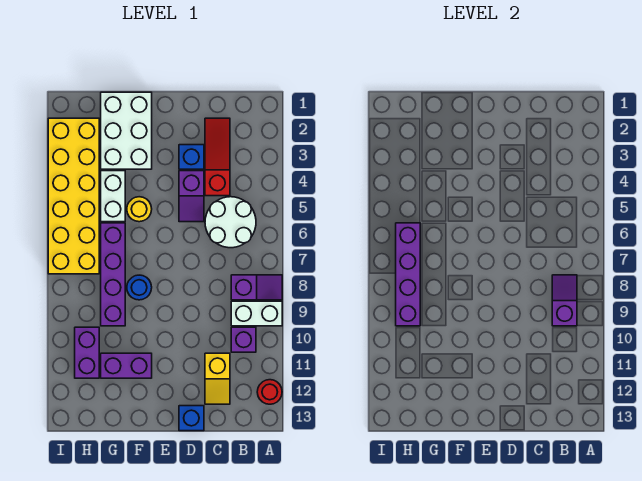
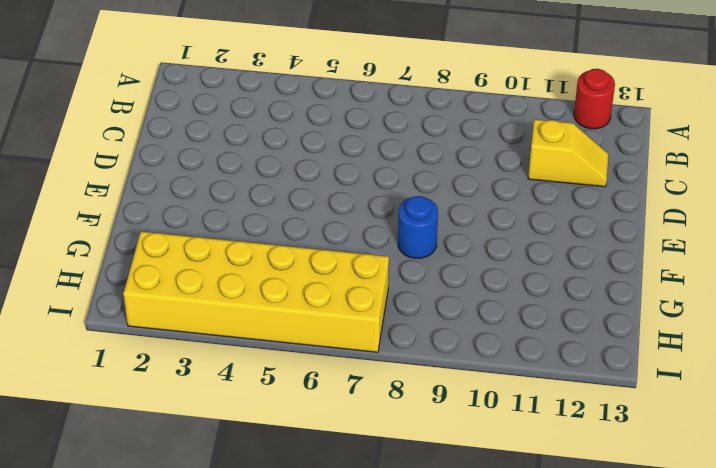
none -> purple 1x2 slope [231,275,282,300]
none -> white 1x2 brick [231,301,282,326]
none -> white 2x2 round brick [205,197,256,248]

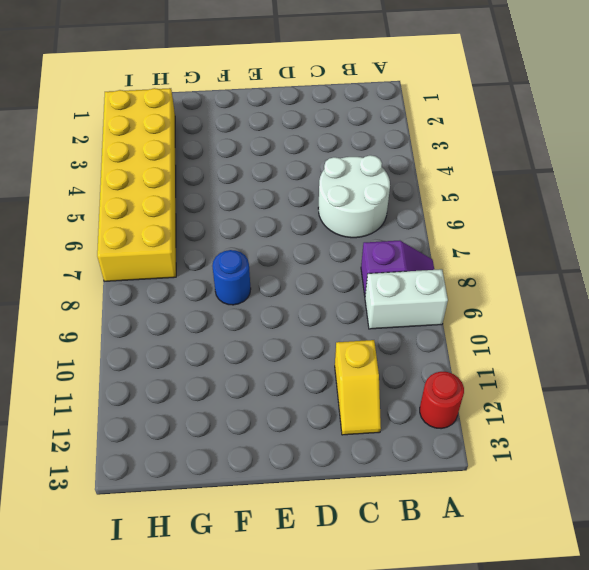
none -> purple 1x1 brick [231,327,256,352]
none -> red 1x3 slope [205,118,230,196]
none -> blue 1x1 brick [179,145,204,169]

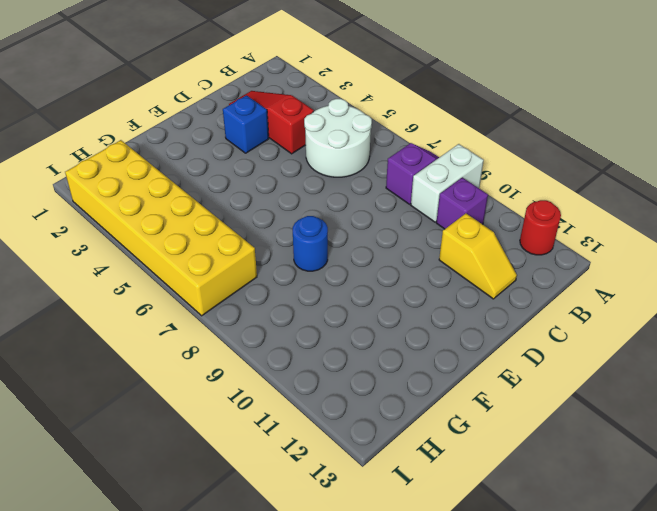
none -> purple 1x2 slope [179,171,204,222]
none -> blue 1x1 brick [179,406,204,431]
none -> white 2x3 brick [101,92,152,169]

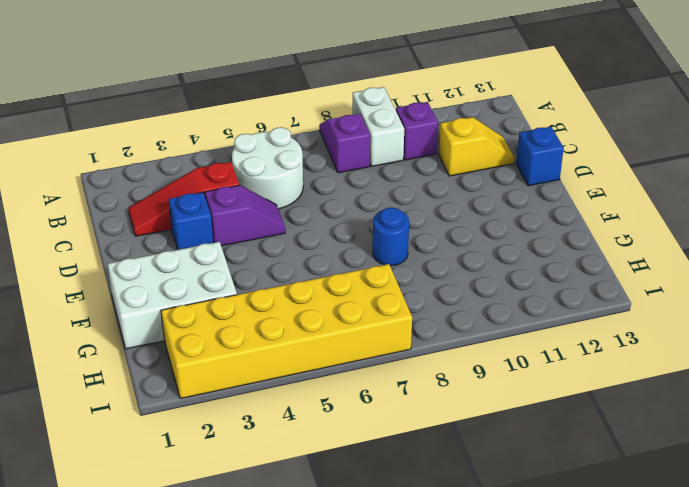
none -> red 1x1 round brick [257,380,282,404]
none -> yellow 1x1 round brick [127,197,152,222]
none -> purple 1x2 brick [101,353,152,378]

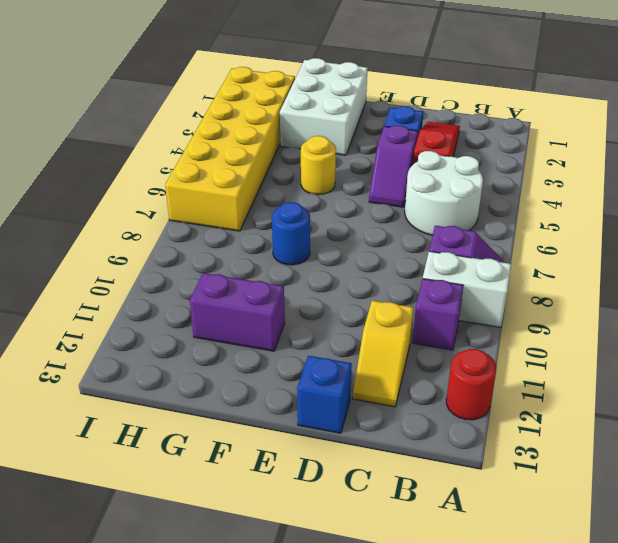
none -> white 1x2 brick [101,171,125,222]
none -> purple 1x4 brick [101,223,125,326]
none -> purple 1x2 brick [75,327,99,378]

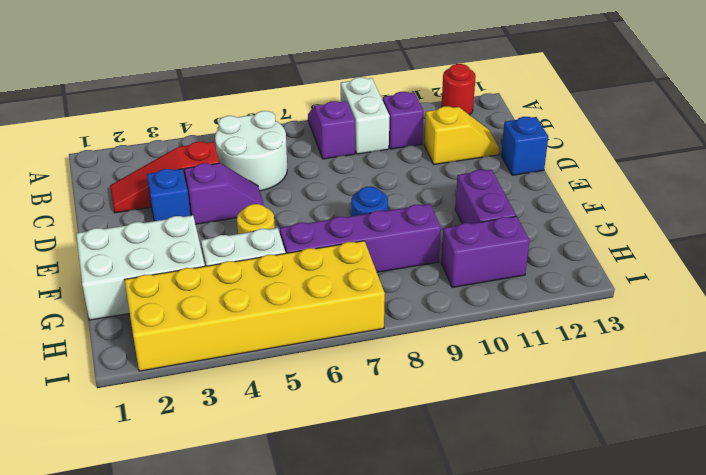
none -> purple 1x2 slope [552,275,577,326]
none -> purple 1x4 brick [396,223,420,326]

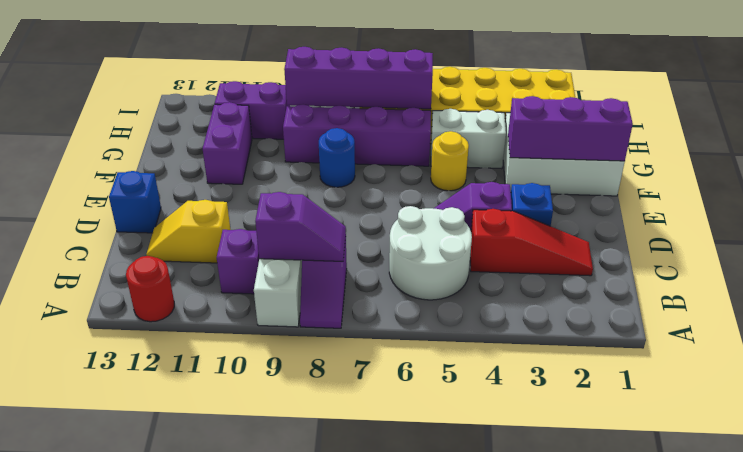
purple 1x3 brick [508,96,633,161] -> none

